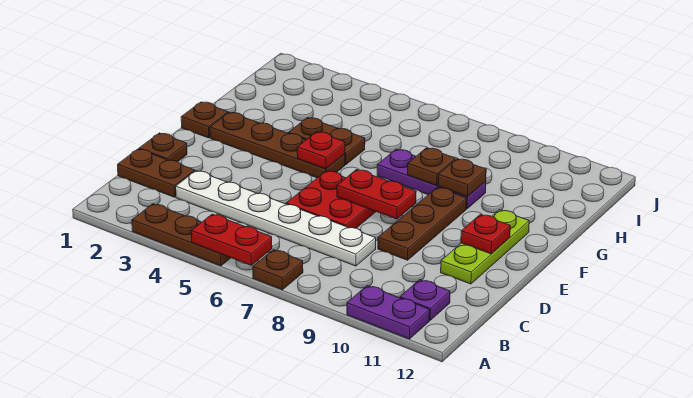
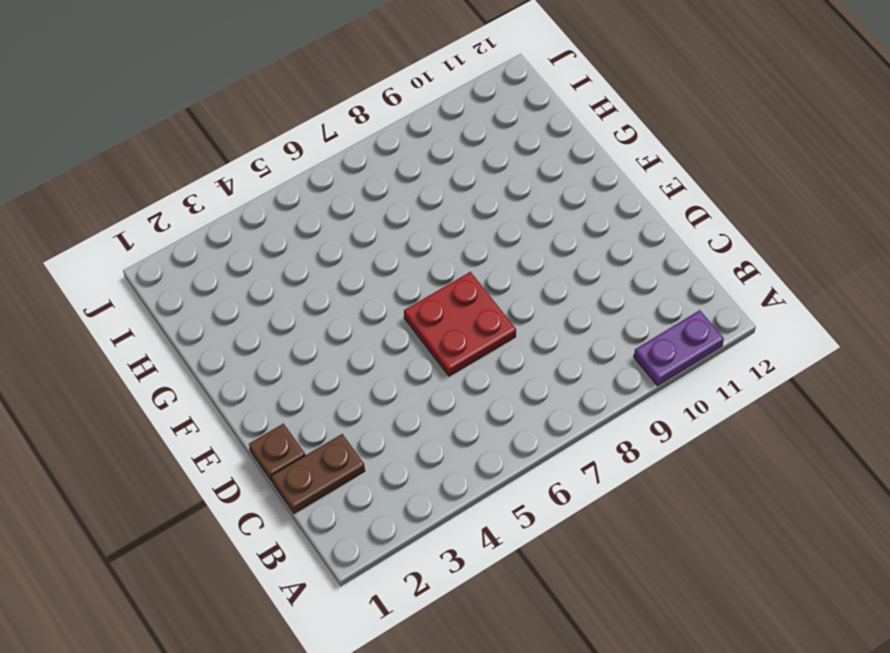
none -> brown 1x3 plate [132,204,231,266]
none -> brown 1x1 plate [253,250,303,290]
none -> purple 1x1 plate [400,280,450,320]

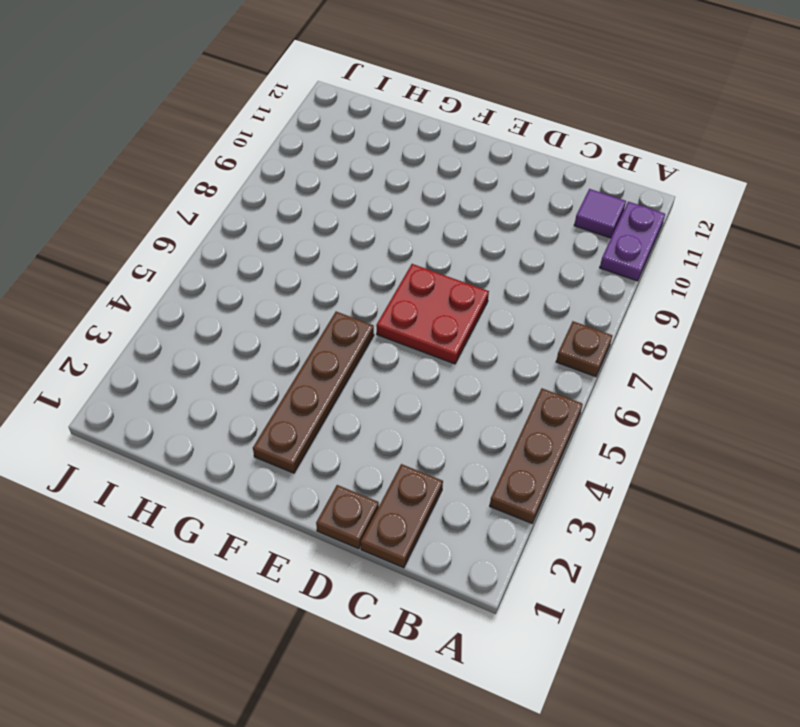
purple 1x1 tile [574,189,626,238] -> purple 1x1 plate [400,280,450,320]
none -> white 1x6 plate [176,171,376,266]
none -> brown 1x3 plate [378,187,467,260]
none -> lime 1x3 plate [441,210,529,284]

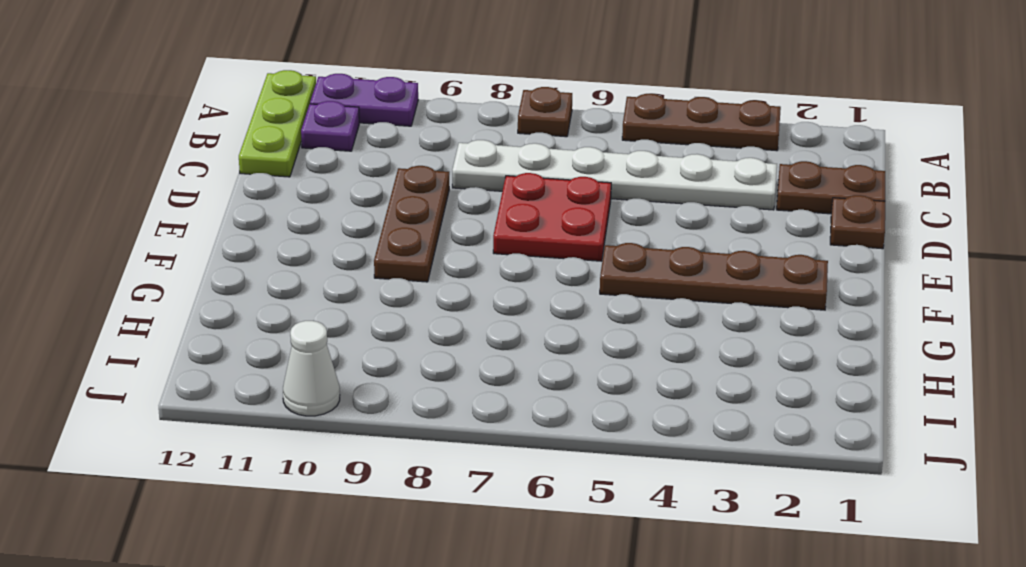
lime 1x3 plate [239,70,316,177] -> lime 1x3 plate moved to [441,210,529,284]
white 1x1 cone [283,321,340,416] -> none
none -> brown 1x1 plate [181,102,228,138]
none -> brown 1x2 plate [288,118,365,165]
none -> purple 1x3 plate [377,149,486,209]

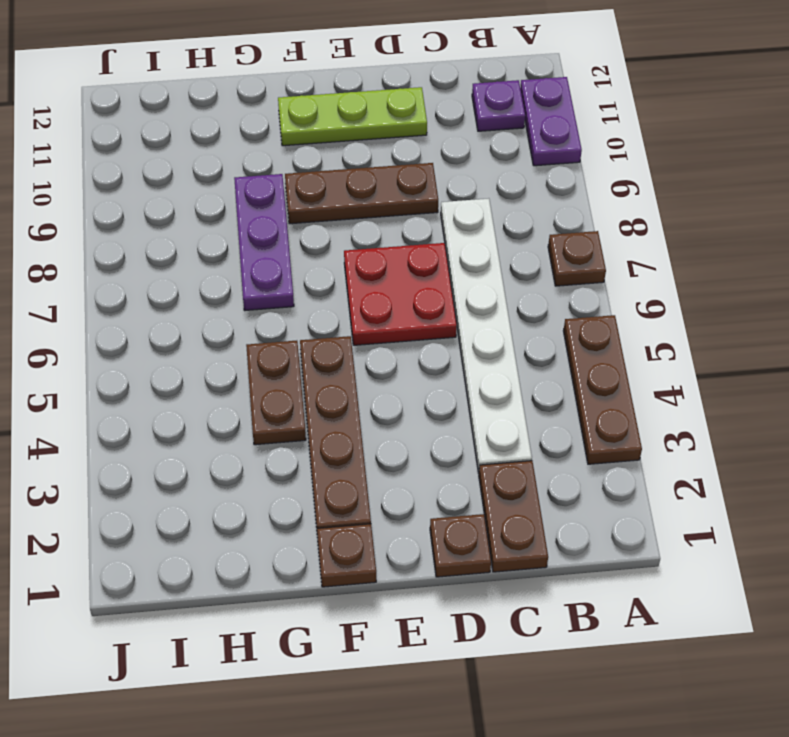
none -> red 1x2 plate [191,214,272,265]
none -> red 1x2 plate [337,170,416,219]
none -> red 1x1 plate [461,215,510,254]

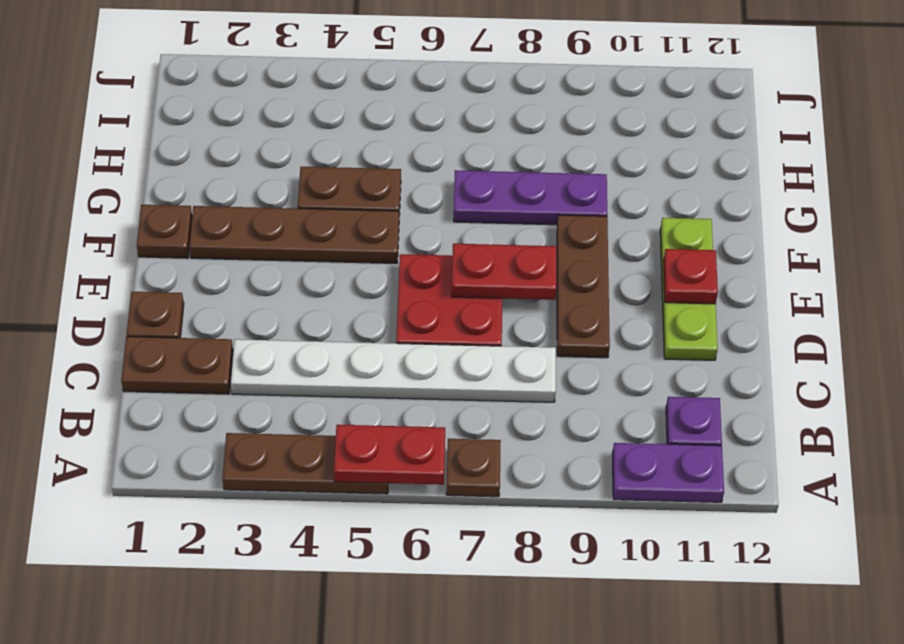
none -> red 1x1 plate [297,132,345,169]
none -> brown 1x1 plate [408,148,455,185]
none -> brown 1x1 plate [438,159,486,197]

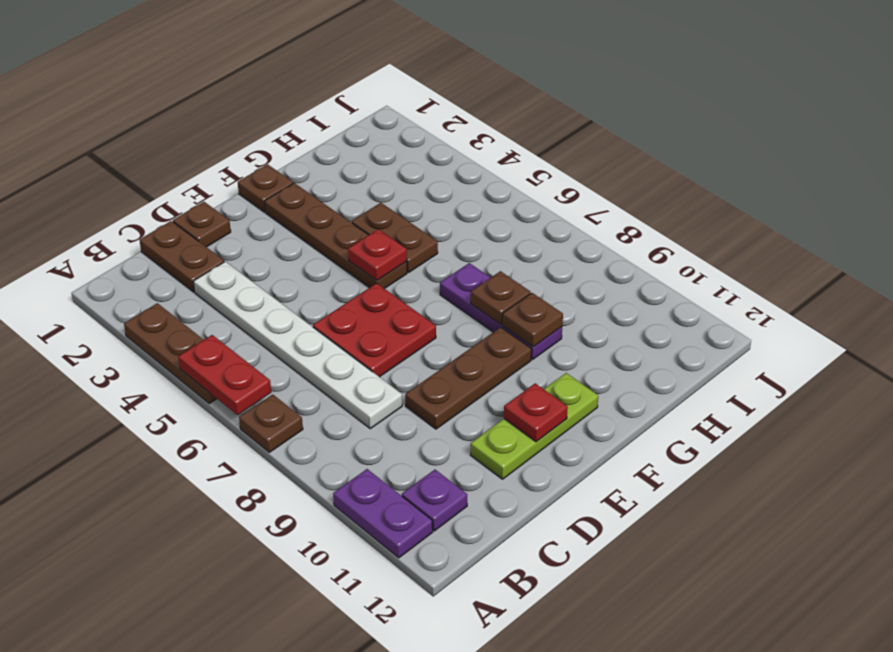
none -> red 1x2 plate [337,170,416,219]

